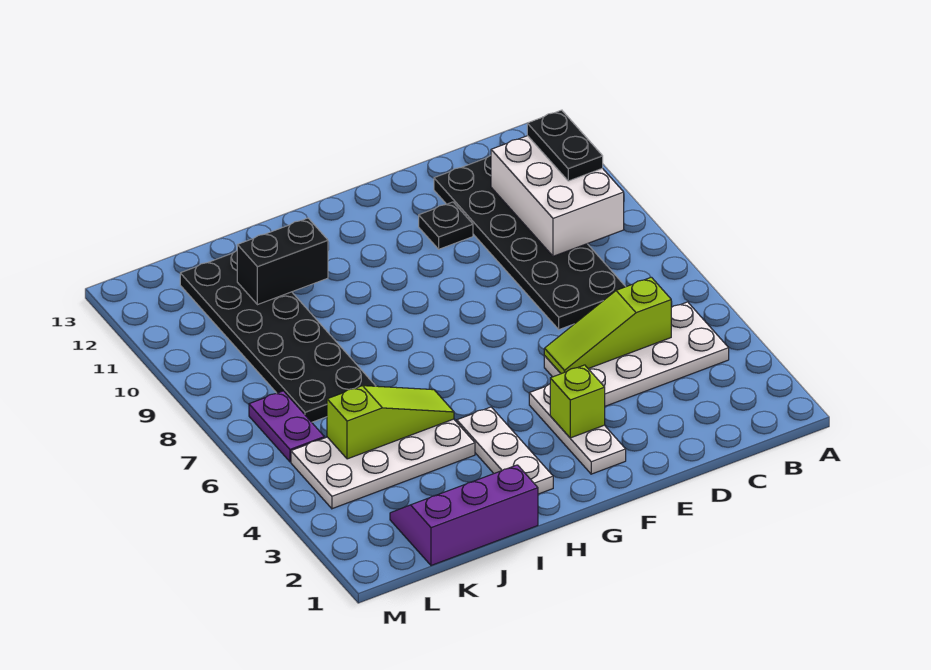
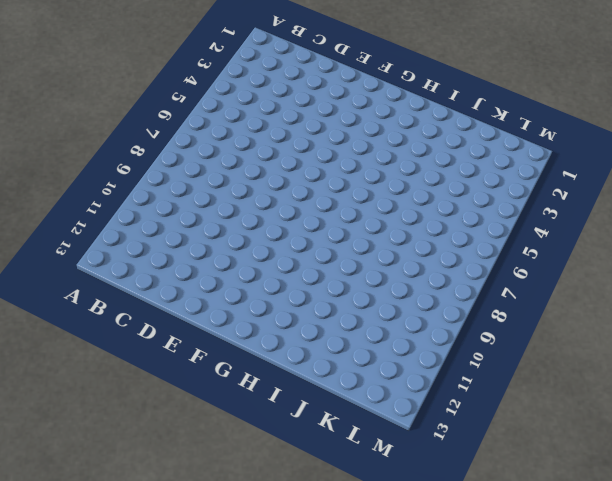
none -> white 2x4 plate [544,302,729,406]
none -> black 2x6 plate [434,155,626,330]
none -> black 1x1 plate [419,202,473,249]

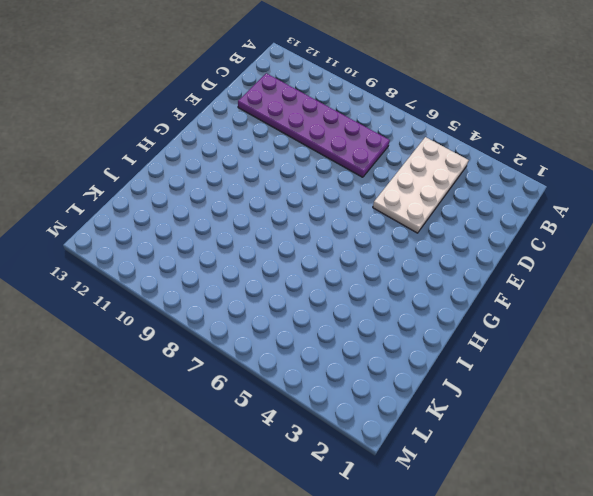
purple 2x6 plate [238,73,390,177] -> black 2x6 plate [434,155,626,330]
none -> black 1x1 plate [419,202,473,249]
none -> white 1x3 plate [529,384,626,474]
none -> white 1x3 plate [457,407,553,494]

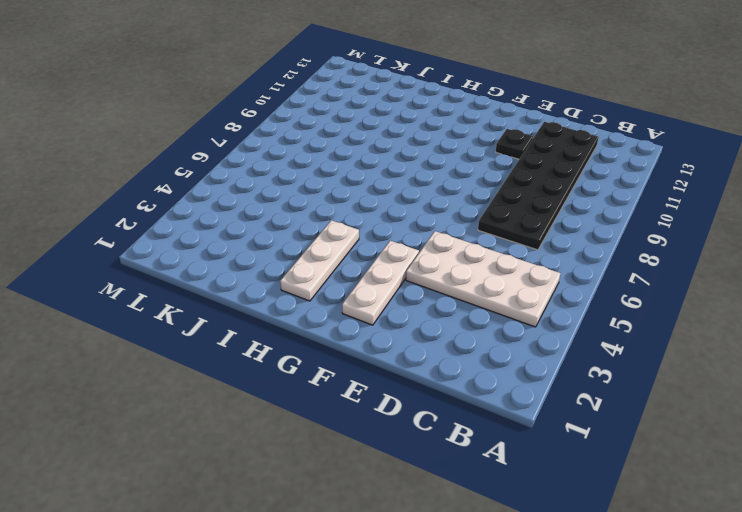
none -> purple 2x3 slope [390,465,538,566]
none -> white 2x4 plate [291,419,475,509]
none -> black 2x6 plate [180,251,375,422]

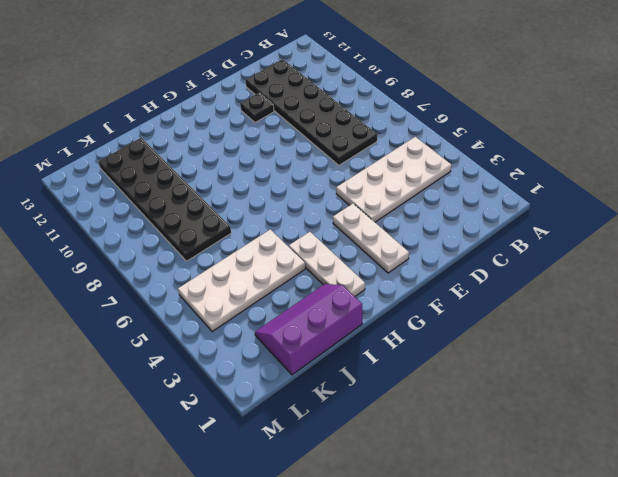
none -> purple 1x2 plate [249,391,324,462]
none -> white 2x3 brick [491,136,624,256]
none -> lime 1x3 slope [544,277,671,374]

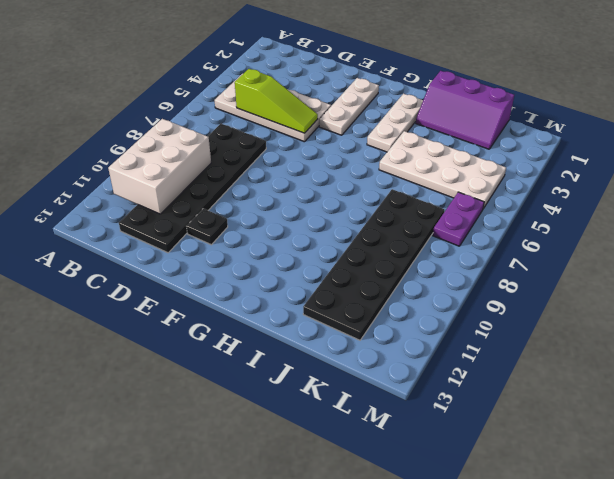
none -> lime 1x1 brick [550,365,605,438]
none -> lime 1x3 slope [327,386,454,459]
none -> black 1x2 brick [237,218,328,305]

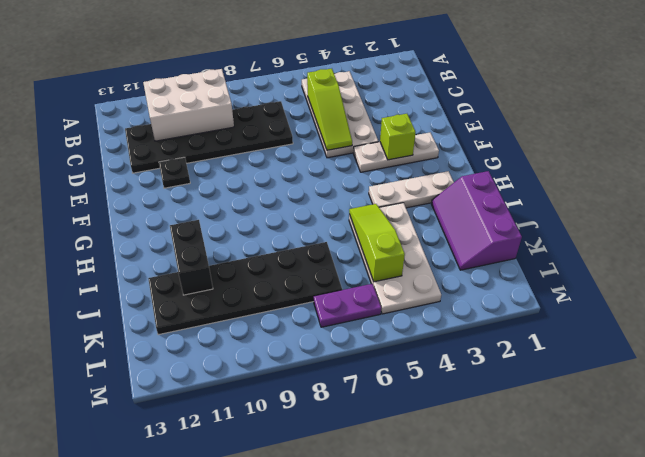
none -> black 1x2 plate [527,110,603,181]

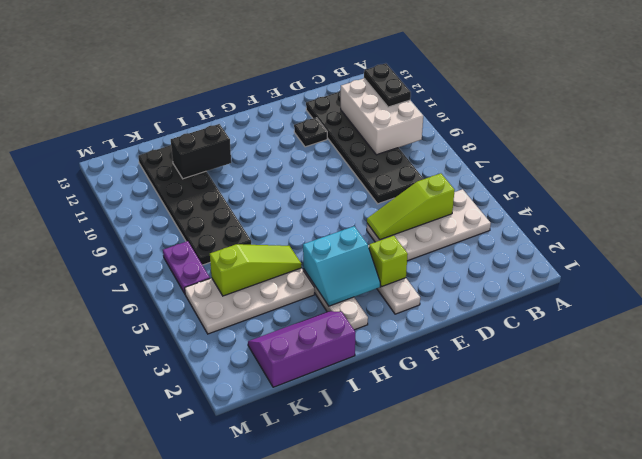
cyan 2x2 slope [303,226,380,306] -> none

